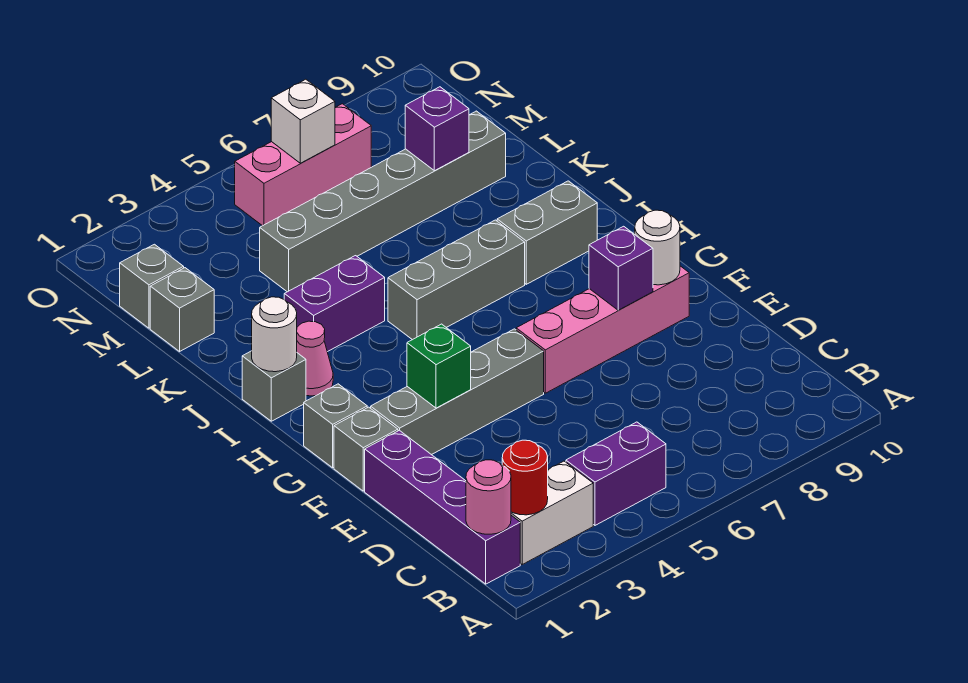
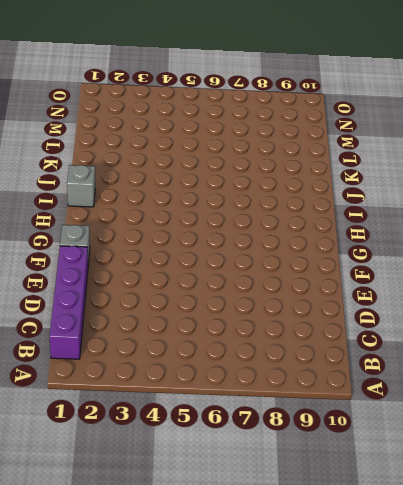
none -> white 1x2 brick [511,461,593,564]
none -> purple 1x2 brick [566,422,666,525]
none -> grey 1x4 brick [371,329,544,455]

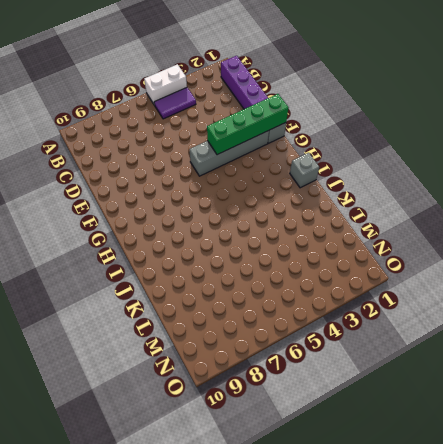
white 1x2 brick [144,64,187,105] -> white 1x2 brick moved to [511,461,593,564]
purple 1x2 tile [154,88,196,119] -> purple 1x2 brick [566,422,666,525]
green 1x4 brick [207,94,288,155] -> green 1x1 brick [407,324,471,408]
none -> pink 1x4 brick [516,266,689,393]
none -> grey 1x1 brick [304,384,367,468]
none -> pink 1x1 cone [297,321,333,396]

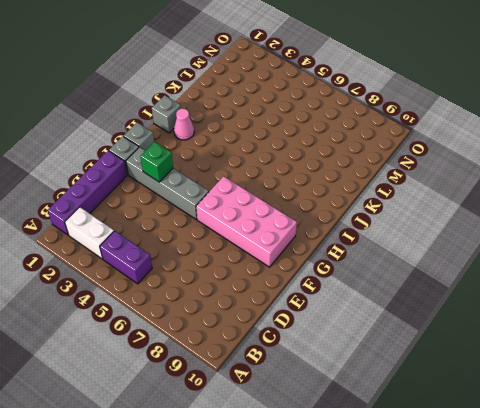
pink 2x4 brick [196,176,297,267] -> pink 1x4 brick [516,266,689,393]
none -> grey 1x3 brick [388,220,525,340]
none -> grey 1x2 brick [497,181,597,284]
none -> purple 1x2 brick [284,256,385,352]

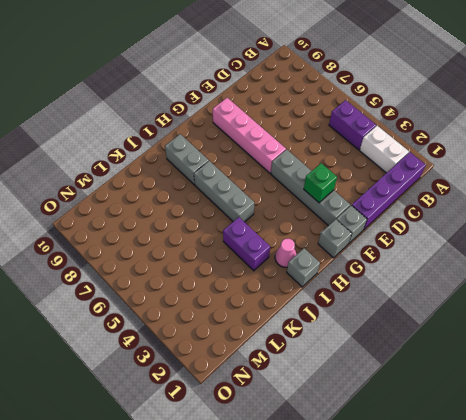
none -> grey 1x1 brick [150,268,214,351]
none -> grey 1x6 brick [260,111,506,292]
none -> grey 1x1 brick [120,244,184,328]

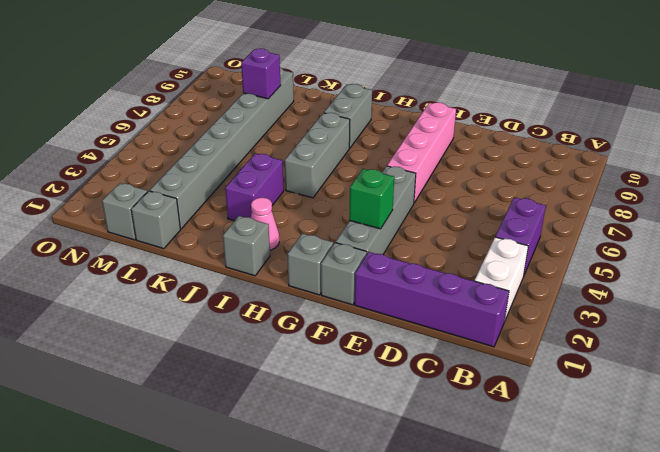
grey 1x8 brick [150,68,294,229] -> grey 1x6 brick [260,111,506,292]
none -> pink 1x3 brick [235,104,371,226]
none -> pink 1x1 round brick [466,460,511,534]
none -> red 1x1 round brick [502,440,548,515]

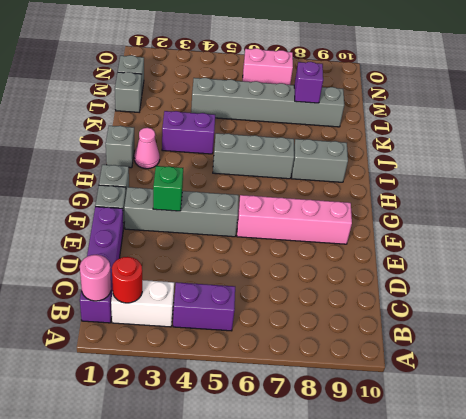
pink 1x2 brick [243,48,293,85] -> pink 1x3 brick [235,104,371,226]
none -> purple 1x1 brick [589,226,653,310]
none -> white 1x1 round brick [635,210,680,285]
none -> white 1x1 round brick [252,297,297,372]

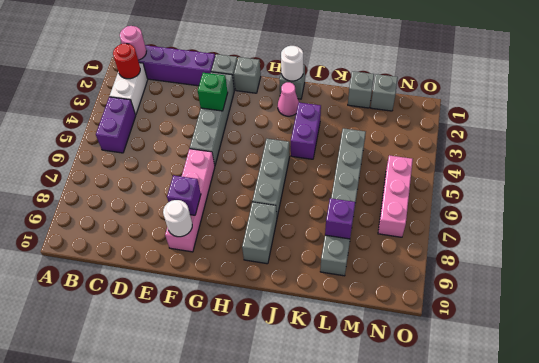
none -> white 1x1 brick [271,79,335,163]

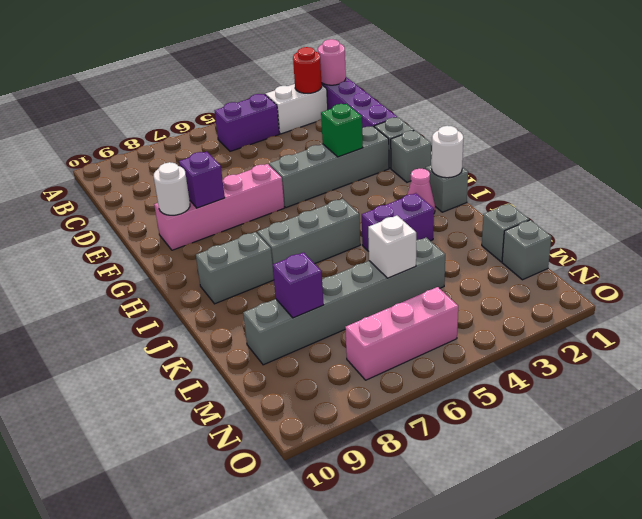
white 1x1 brick [368,216,416,278] -> white 1x1 brick moved to [271,79,335,163]

